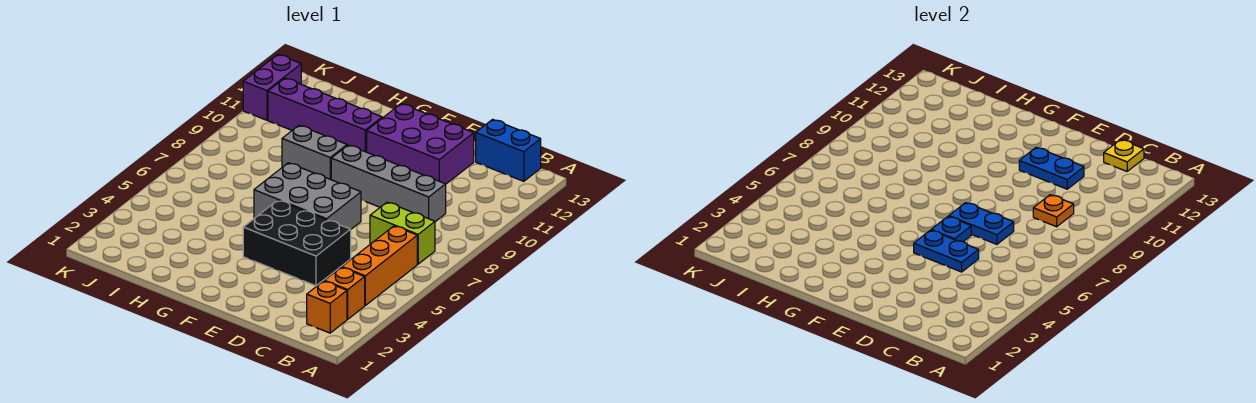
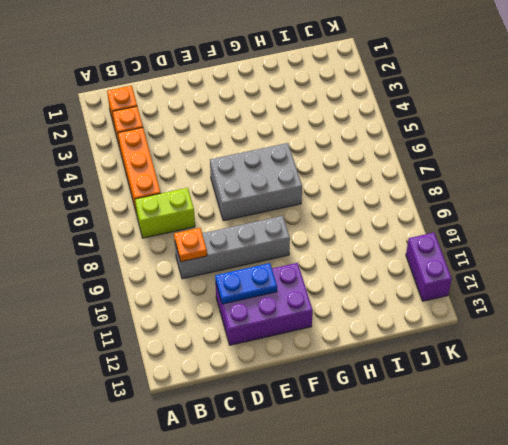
none -> blue 1x2 brick [476,119,541,181]
none -> black 2x3 brick [243,200,351,286]
none -> grey 1x2 brick [282,125,347,180]

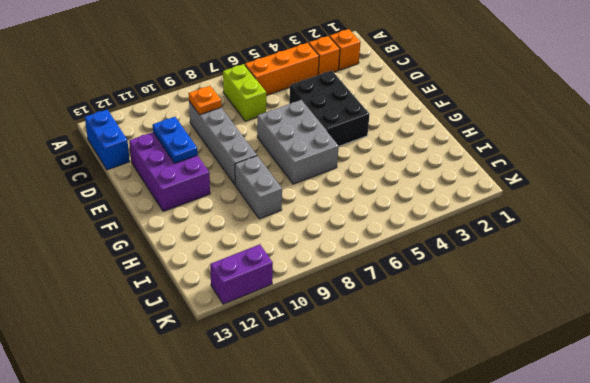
none -> purple 1x4 brick [268,78,382,152]
none -> yellow 1x1 plate [1104,140,1144,171]
none -> blue 1x2 plate [914,230,979,272]

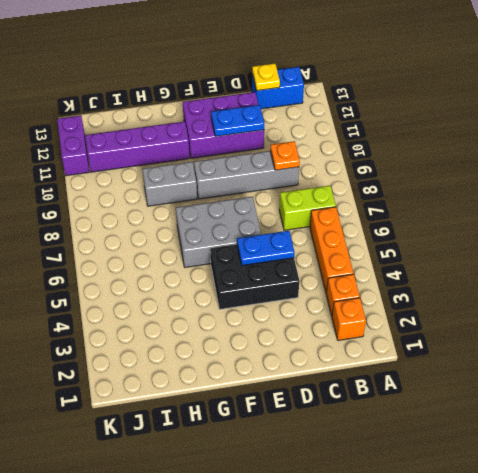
none -> blue 1x2 plate [949,203,1014,244]
none -> blue 1x1 plate [931,216,971,242]

